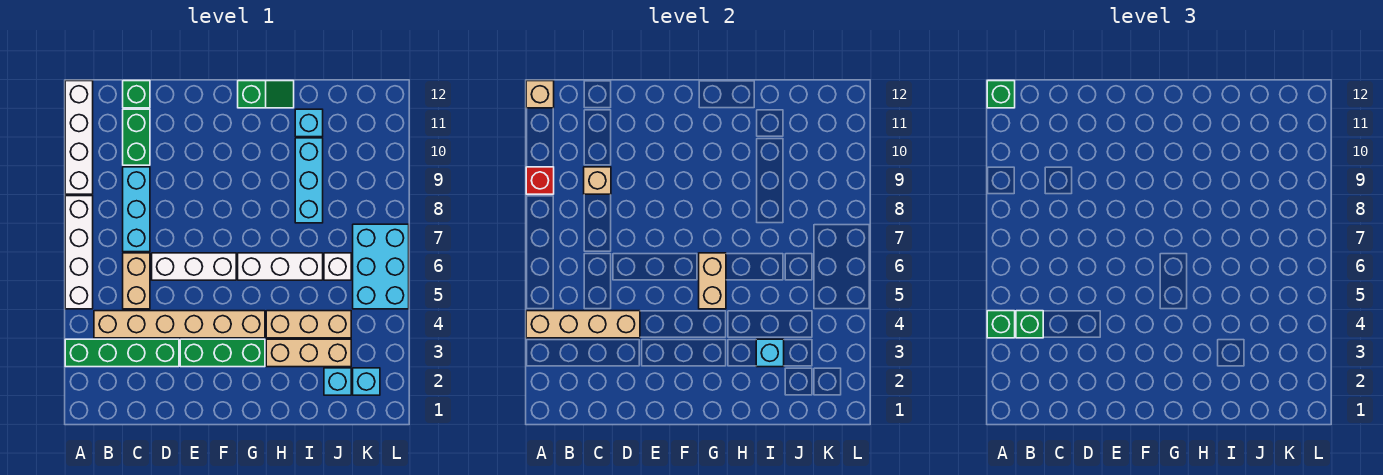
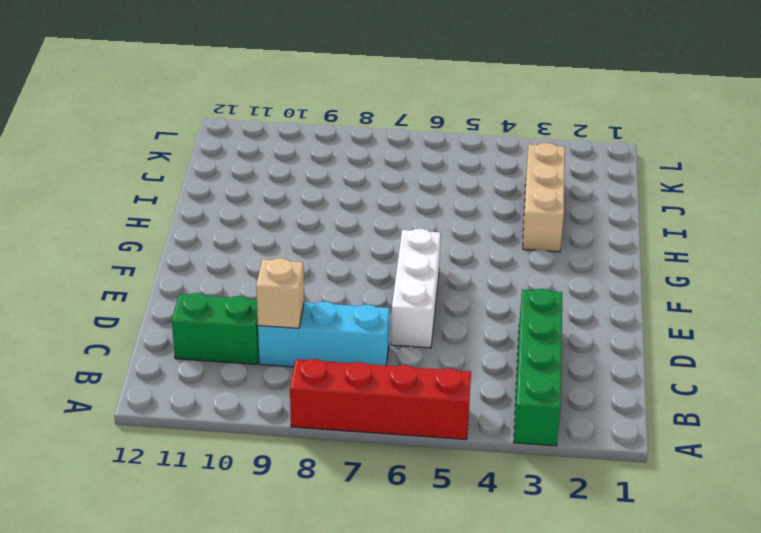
red 1x4 brick [290,359,471,439] -> white 1x4 brick [65,196,93,309]
none -> white 1x4 brick [65,81,93,194]
none -> tan 1x6 brick [94,311,265,338]
none -> tan 1x2 brick [123,253,150,309]

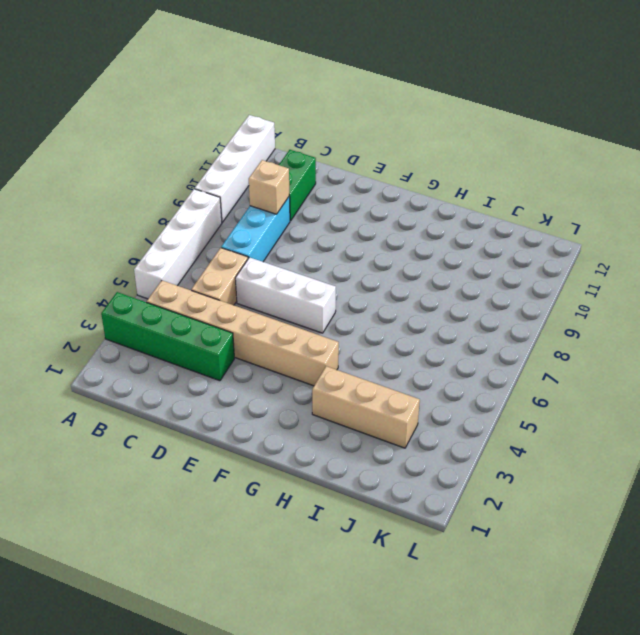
none -> green 1x1 brick [123,81,150,108]
none -> green 1x3 brick [180,339,265,367]
none -> white 1x3 brick [238,253,323,280]

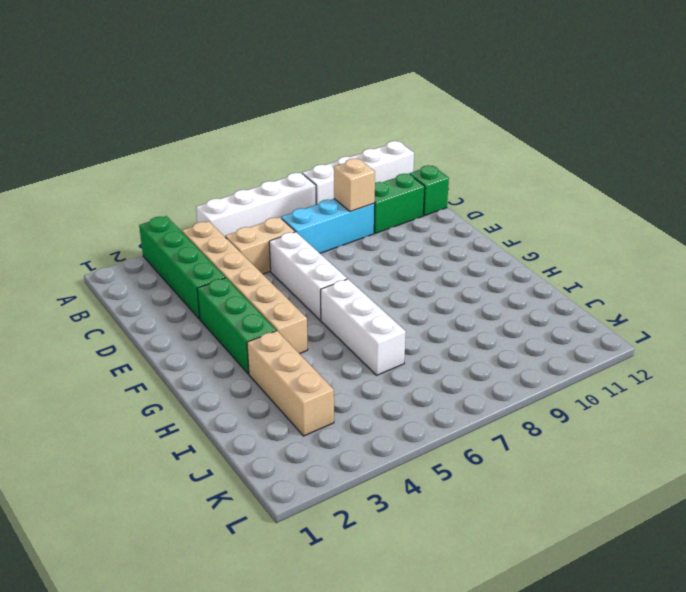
none -> green 1x2 slope [238,81,294,108]
none -> tan 1x3 brick [266,311,351,338]
none -> cyan 1x3 brick [295,138,323,223]

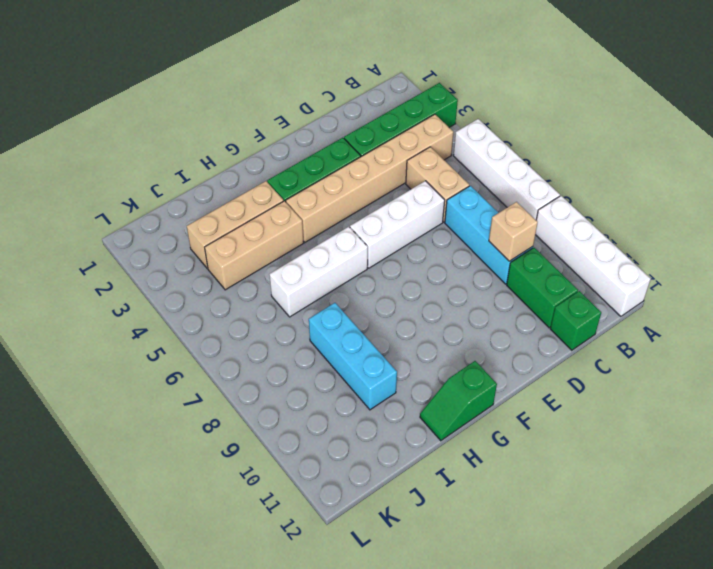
none -> cyan 1x1 brick [295,109,323,137]
none -> cyan 1x1 brick [324,368,351,395]
none -> white 1x1 brick [324,253,351,280]

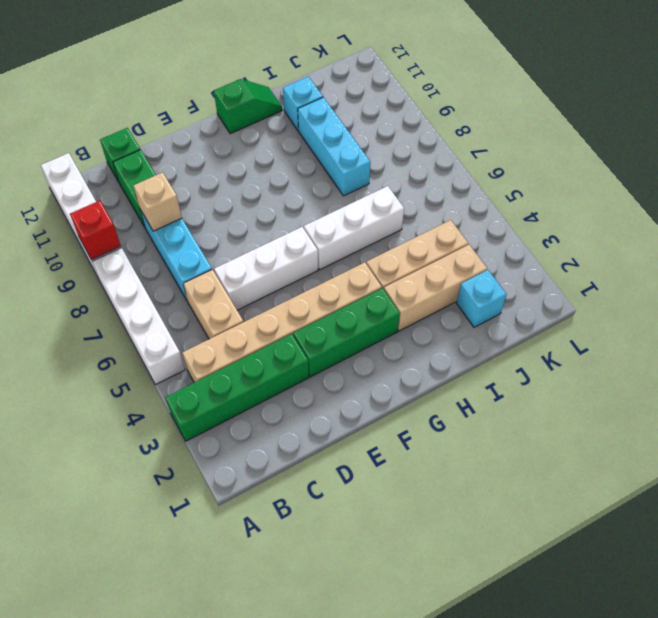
none -> white 1x1 brick [324,253,351,280]
none -> cyan 1x1 brick [353,368,380,395]
none -> cyan 2x3 brick [353,224,409,309]

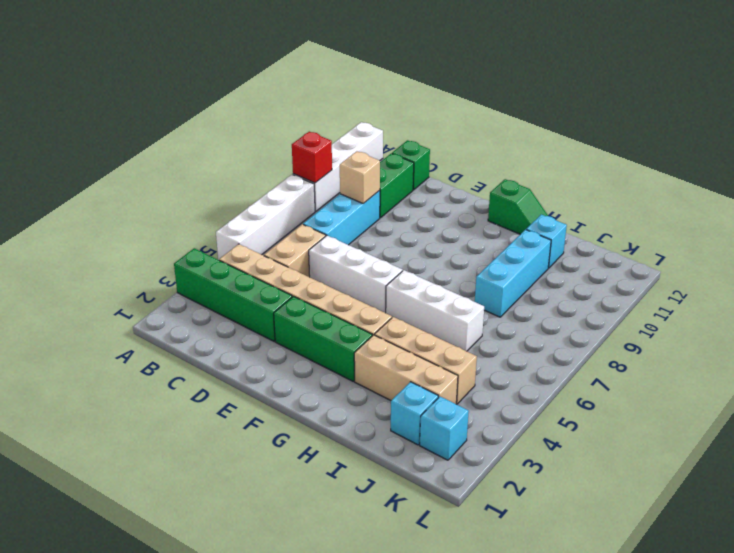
none -> white 1x1 brick [324,253,351,280]
none -> cyan 2x3 brick [353,224,409,309]
none -> tan 1x4 brick [526,311,640,338]

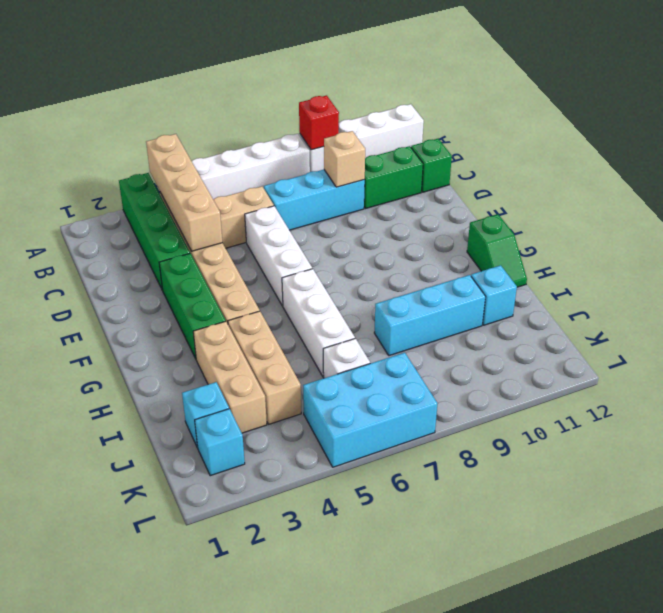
none -> tan 1x1 brick [526,81,554,108]
none -> tan 1x2 brick [699,253,726,309]
none -> cyan 1x1 brick [756,339,784,367]

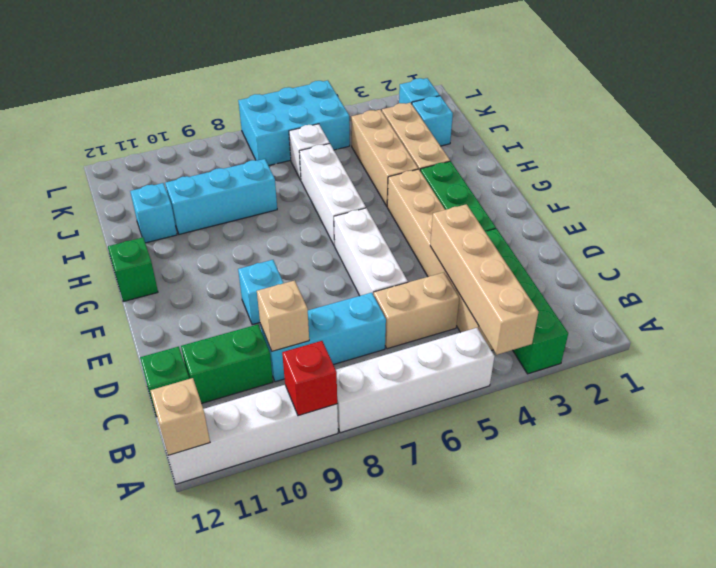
cyan 1x1 brick [238,260,283,325] -> cyan 1x1 brick moved to [756,339,784,367]
none -> tan 1x2 brick [699,253,726,309]
none -> green 1x1 brick [987,311,1015,338]
none -> green 1x1 brick [987,81,1015,108]

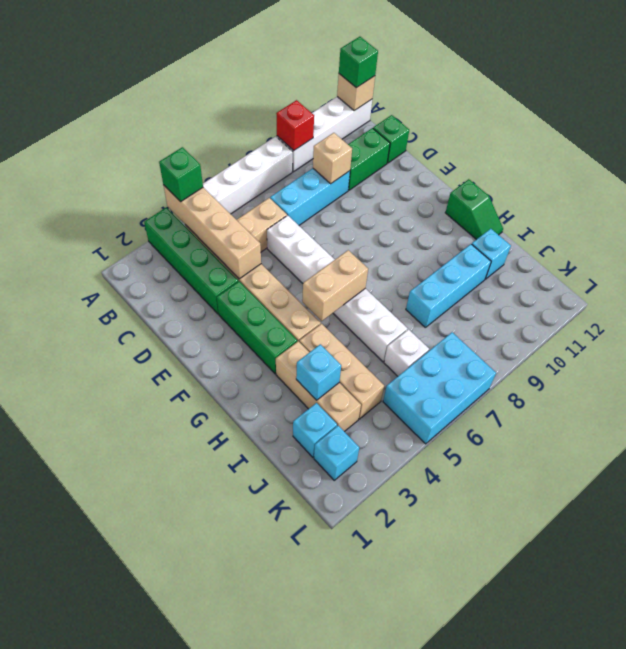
none -> green 1x1 brick [1016,311,1043,338]

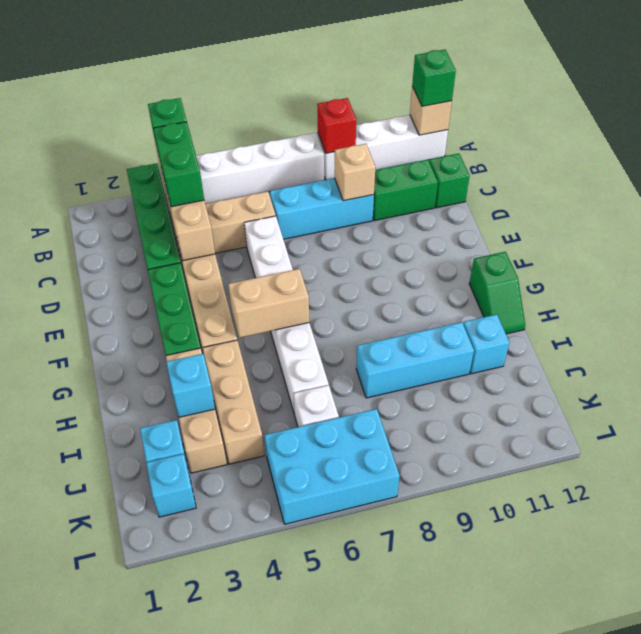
green 1x2 brick [154,122,204,207] -> green 1x1 brick [1016,311,1043,338]

